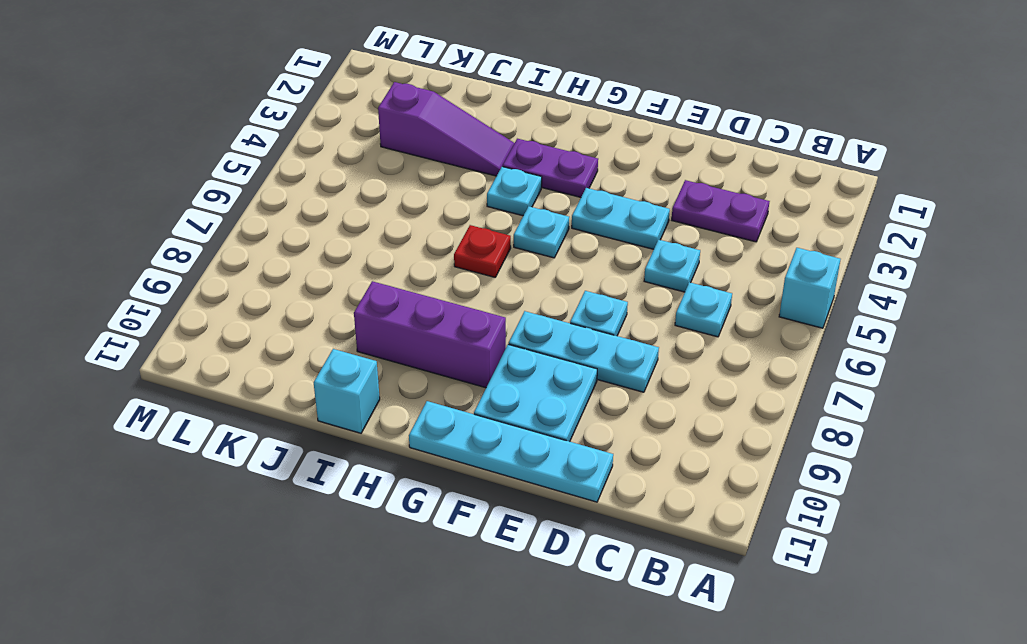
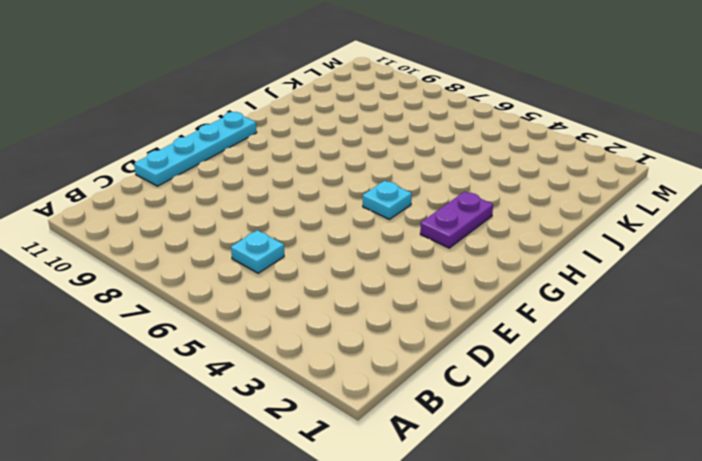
none -> cyan 1x1 brick [779,248,840,328]
none -> purple 1x2 plate [672,180,770,242]
none -> cyan 1x1 plate [644,240,700,292]

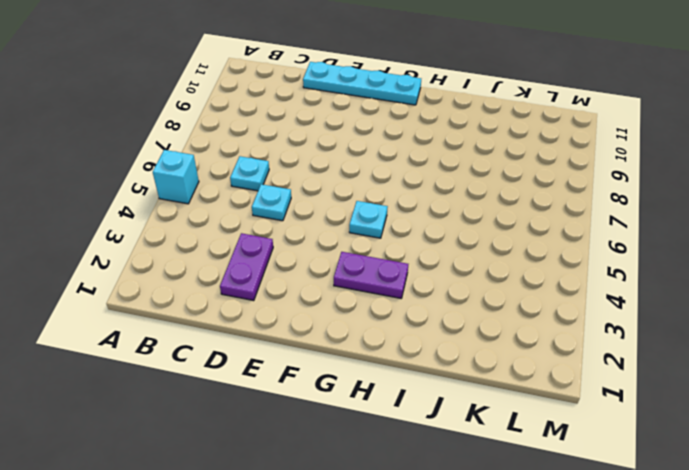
purple 1x2 plate [220,233,273,301] -> purple 1x2 plate turned to [672,180,770,242]
none -> cyan 1x3 plate [509,311,659,392]
none -> cyan 1x2 plate [572,188,670,249]
none -> cyan 1x1 plate [570,291,628,336]

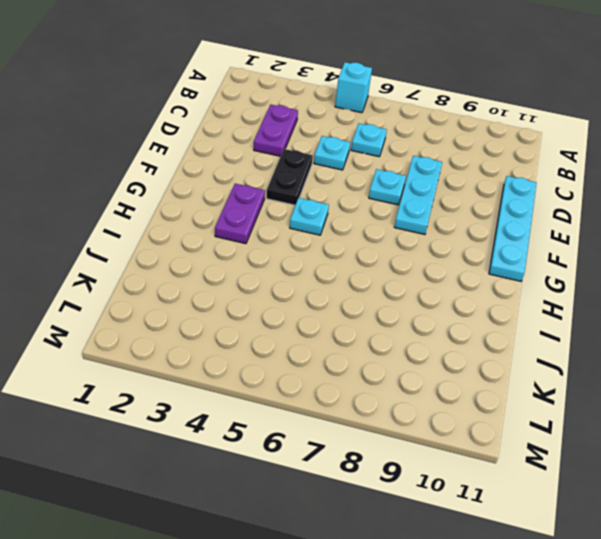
black 1x2 plate [266,149,313,205] -> cyan 1x2 plate [572,188,670,249]
none -> cyan 2x2 plate [474,344,597,442]
none -> purple 1x3 brick [354,281,506,388]
none -> cyan 1x1 plate [487,167,542,216]

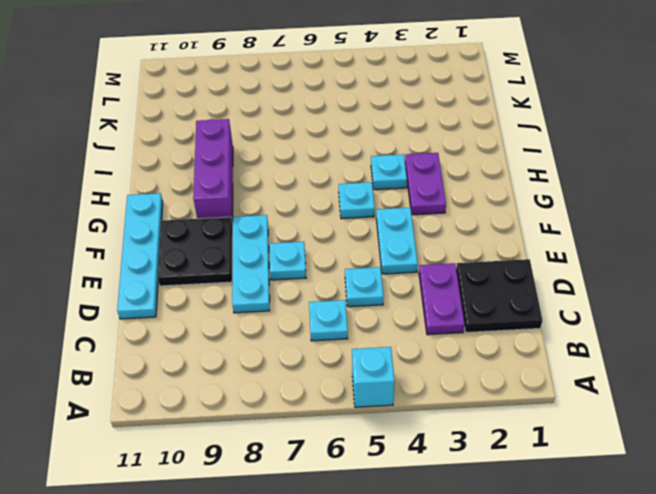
black 2x2 plate [456,259,542,332] -> none
black 2x2 plate [158,217,232,286] -> cyan 2x2 plate [474,344,597,442]
none -> red 1x1 plate [454,225,511,277]
none -> purple 1x3 slope [378,82,514,176]
none -> cyan 1x1 brick [314,349,380,433]

